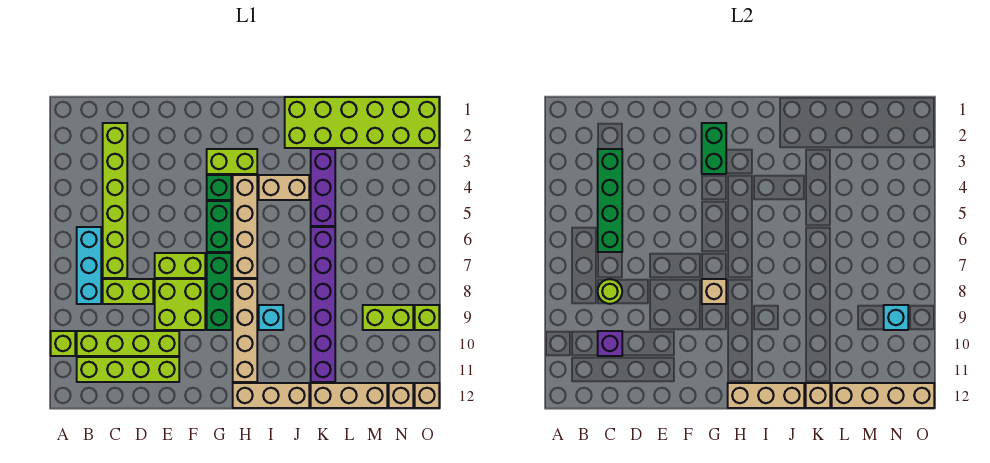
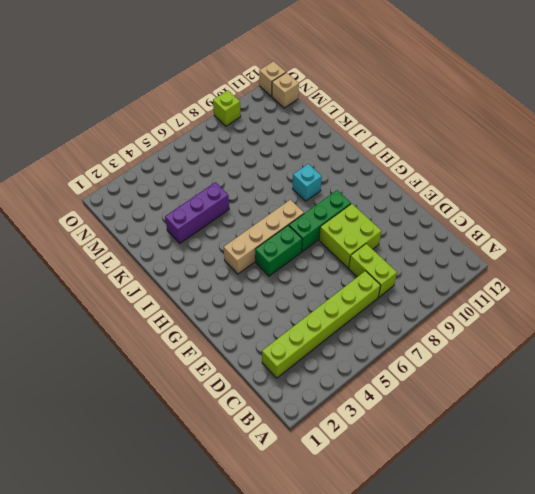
none -> lime 1x1 brick [51,331,75,356]
none -> cyan 1x3 brick [77,227,101,304]
none -> lime 1x4 brick [77,331,179,356]
none -> lime 1x4 brick [77,357,179,382]

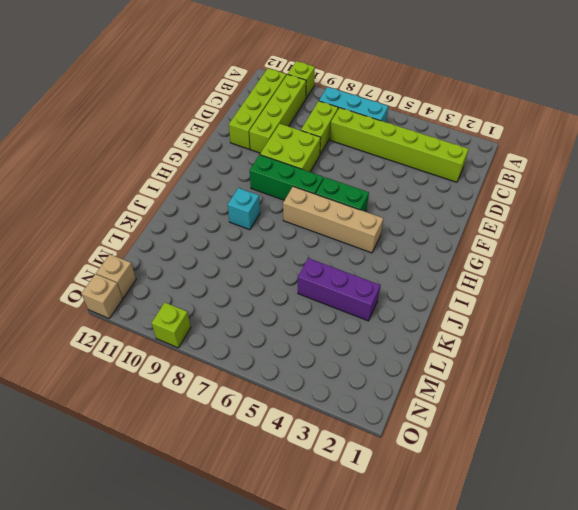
none -> lime 1x2 brick [155,253,205,278]
none -> lime 1x2 brick [207,149,257,174]
none -> green 1x1 brick [207,175,231,200]
none -> tan 1x4 brick [233,279,257,382]

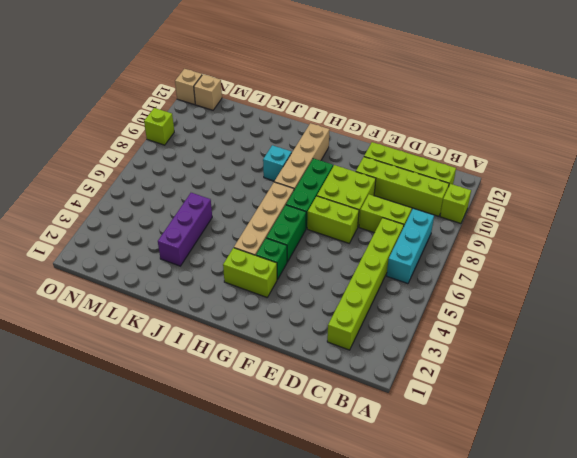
none -> tan 1x3 brick [233,383,309,408]
none -> tan 1x2 brick [259,175,309,200]
none -> lime 2x6 brick [285,97,439,148]
none -> purple 1x6 brick [311,227,335,382]

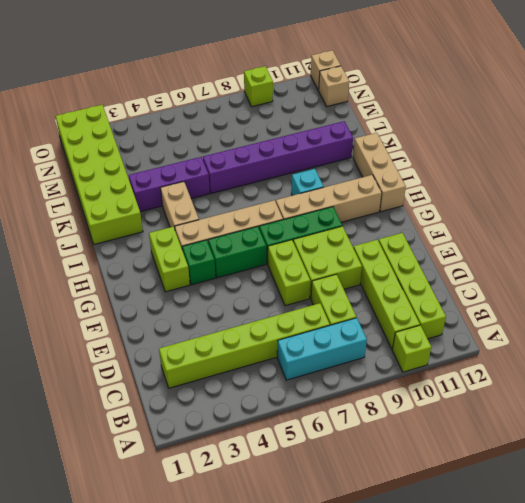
none -> tan 1x3 brick [311,383,387,408]
none -> lime 1x2 brick [363,305,413,330]
none -> green 1x4 brick [598,149,622,252]
none -> lime 1x1 round brick [598,279,622,304]

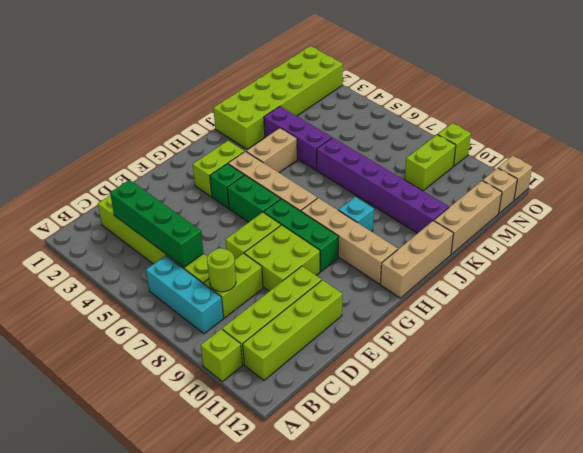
none -> purple 1x1 brick [598,331,622,356]
none -> green 1x2 brick [702,123,726,174]
none -> tan 1x1 brick [702,279,726,304]
none -> tan 1x3 brick [728,383,804,408]

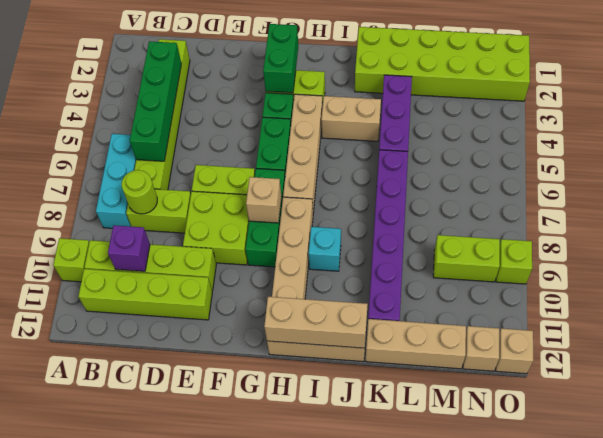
none -> tan 1x1 brick [806,383,830,408]
none -> tan 1x4 brick [832,383,934,408]
none -> cyan 1x1 brick [884,305,908,330]

